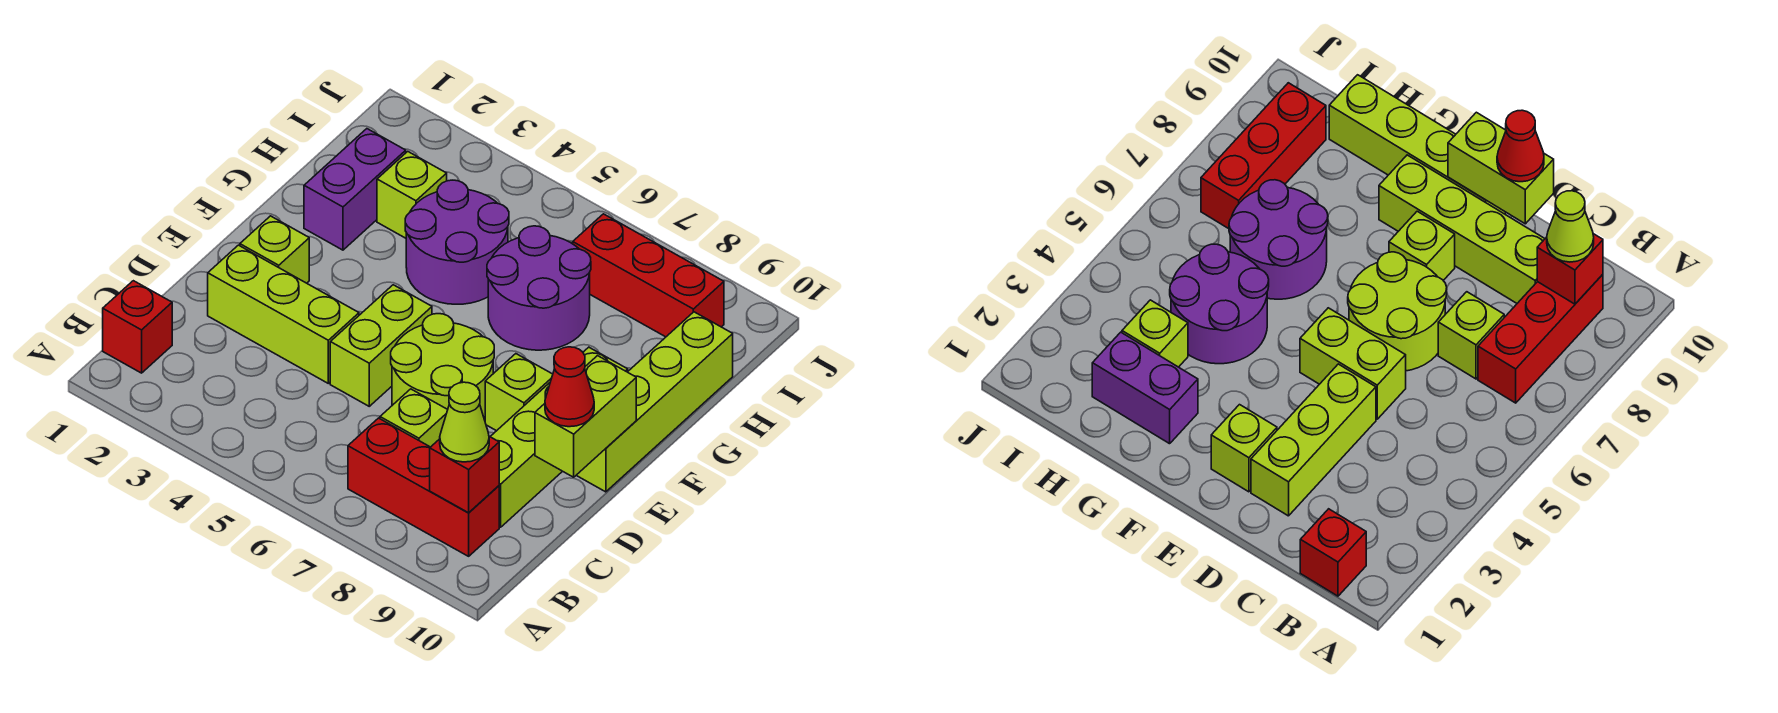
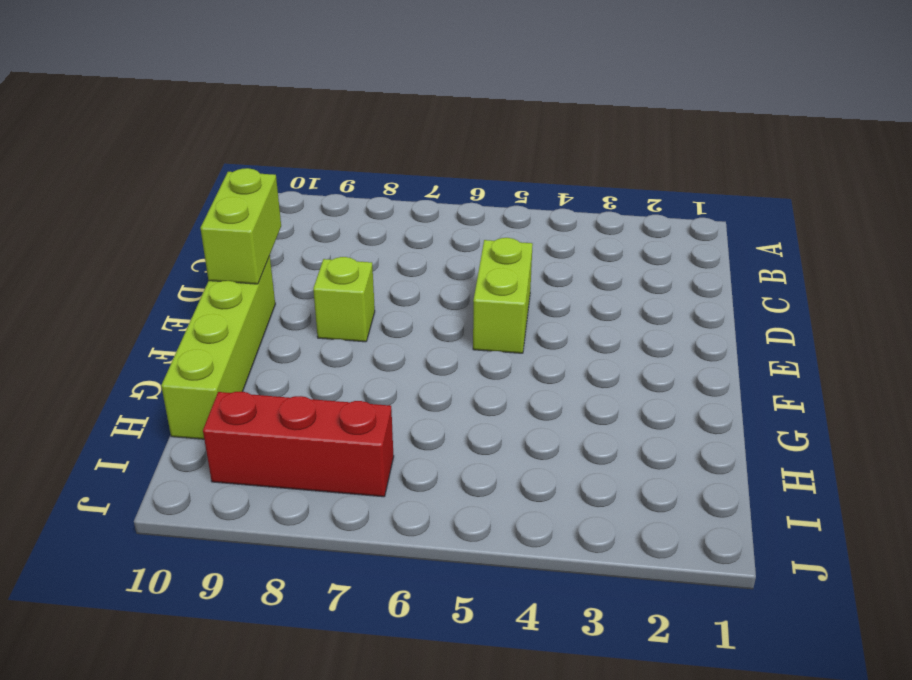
none -> red 1x1 brick [103,281,172,373]
none -> red 1x3 brick [348,418,499,556]
none -> lime 1x1 brick [380,389,448,447]

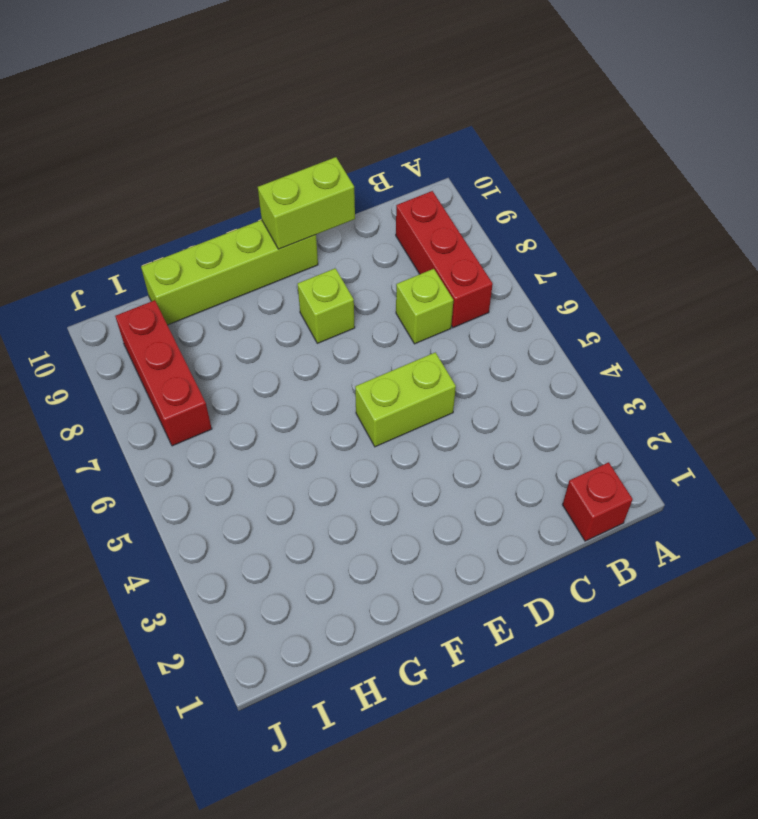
none -> lime 1x4 brick [490,347,628,527]
none -> lime 1x3 brick [208,245,359,383]
none -> lime 2x2 round brick [391,314,494,420]

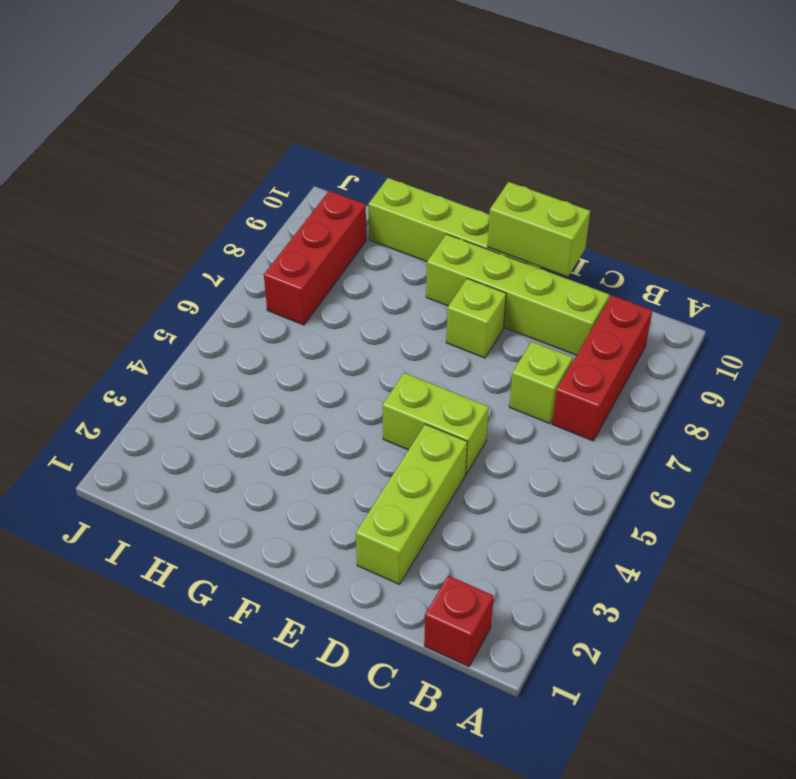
none -> lime 2x2 round brick [391,314,494,420]
none -> lime 1x1 brick [240,216,309,283]
none -> purple 1x2 brick [304,129,406,250]

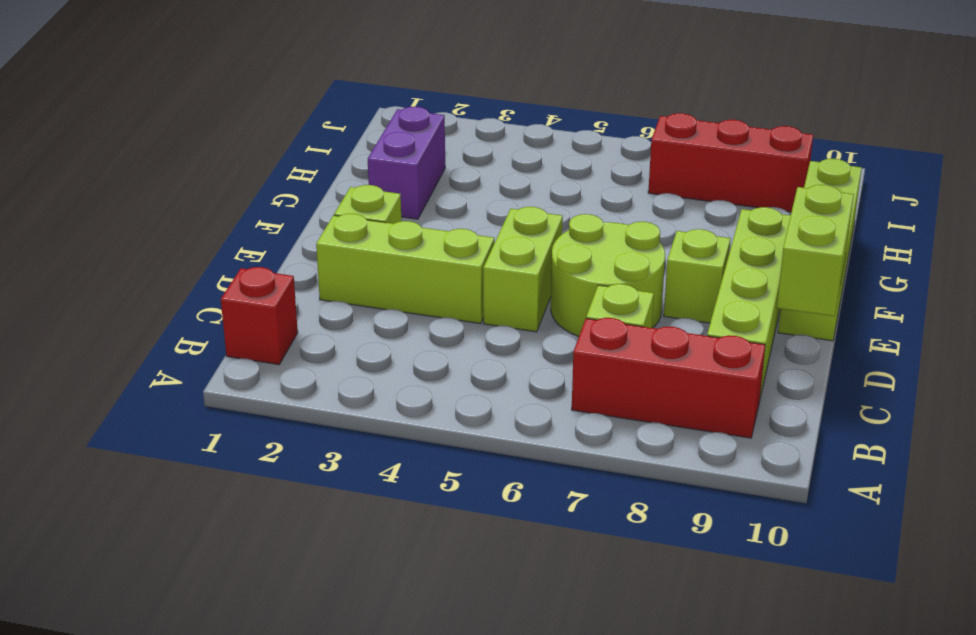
none -> purple 2x2 round brick [405,180,509,304]
none -> purple 2x2 round brick [487,226,591,350]
none -> lime 1x1 brick [377,151,447,238]

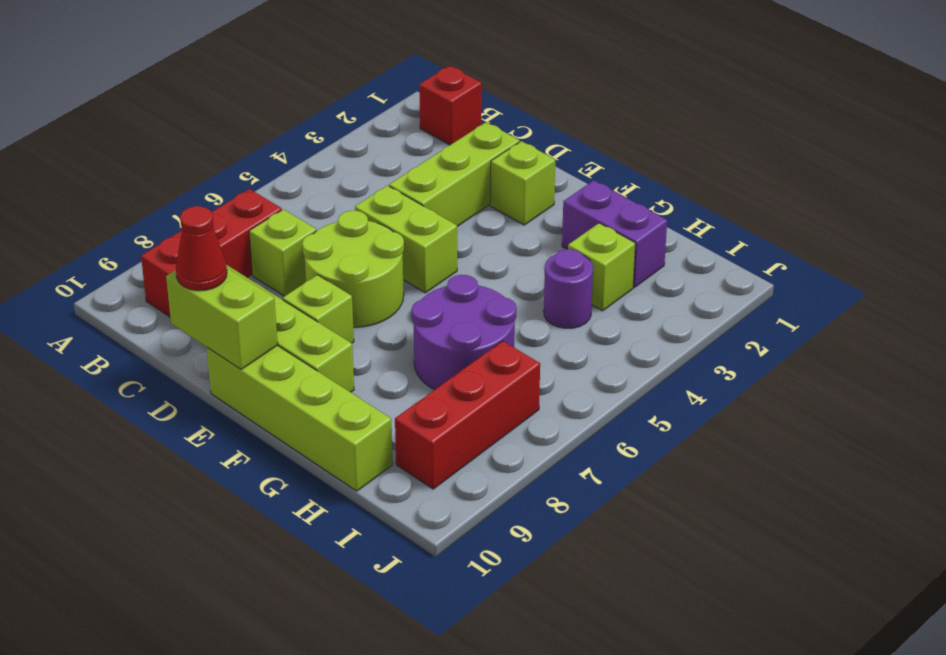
purple 1x1 round brick [544,249,593,328] -> purple 2x2 round brick [405,180,509,304]
none -> red 1x1 brick [430,436,499,513]
none -> lime 1x1 cone [440,382,489,462]

